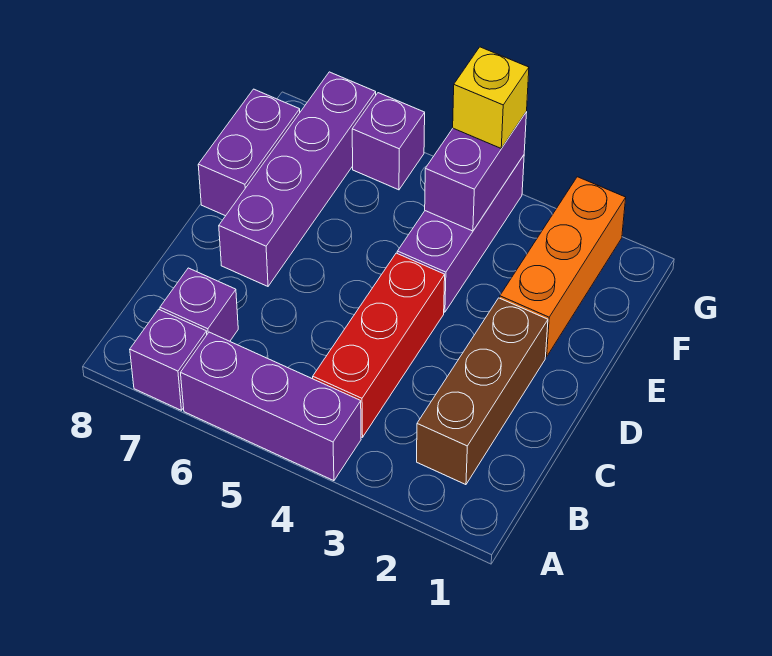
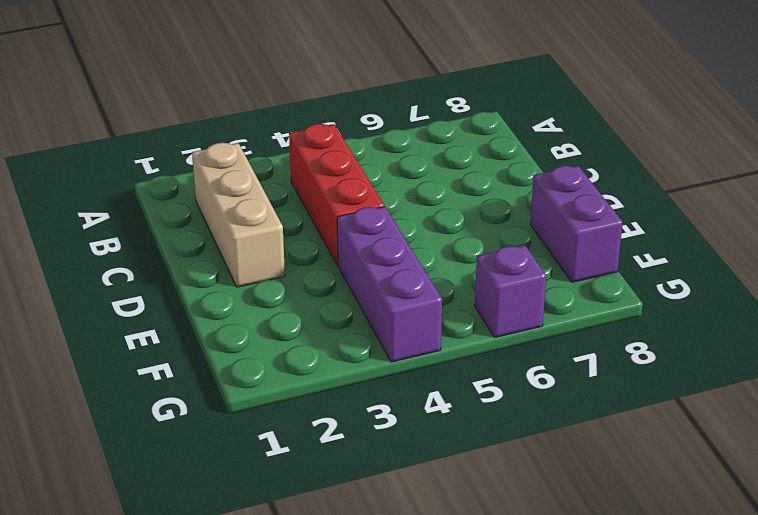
tan 1x3 brick [192,143,285,287] -> brown 1x3 brick [417,298,548,485]
none -> purple 1x3 brick [181,332,361,481]
none -> purple 1x1 brick [130,309,207,410]
none -> purple 1x1 brick [160,268,238,341]

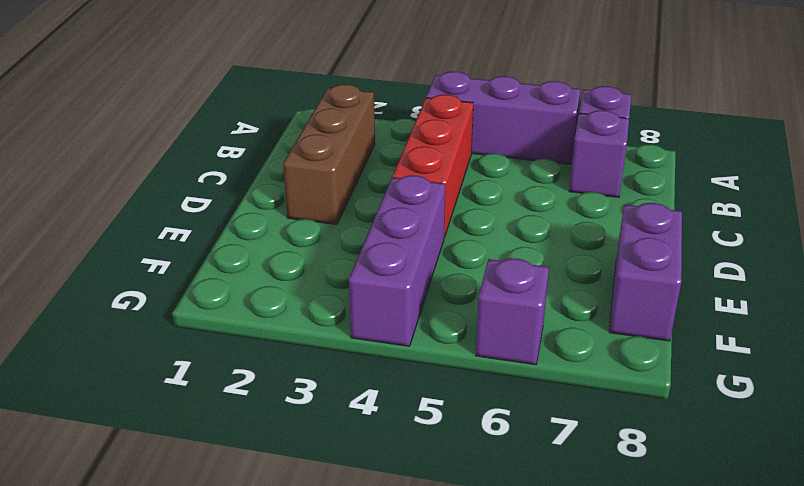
none -> purple 1x4 brick [219,72,376,286]
none -> orange 1x3 brick [500,177,626,357]
none -> purple 1x2 brick [425,112,527,231]

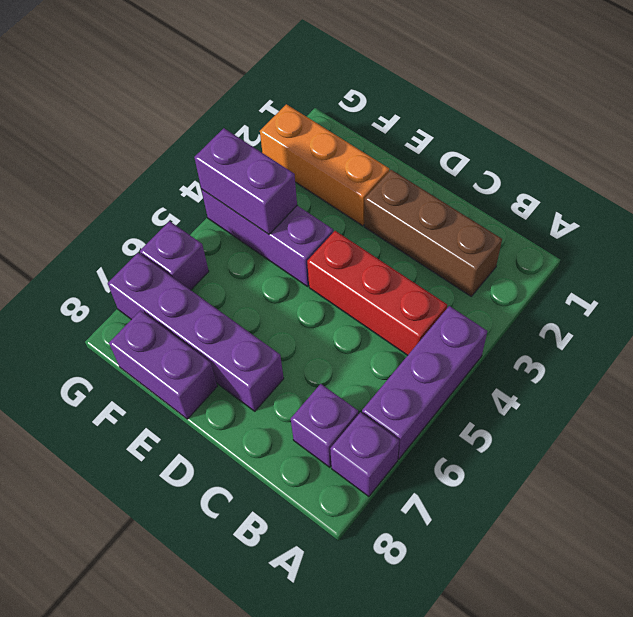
none -> yellow 1x1 brick [453,47,529,148]

